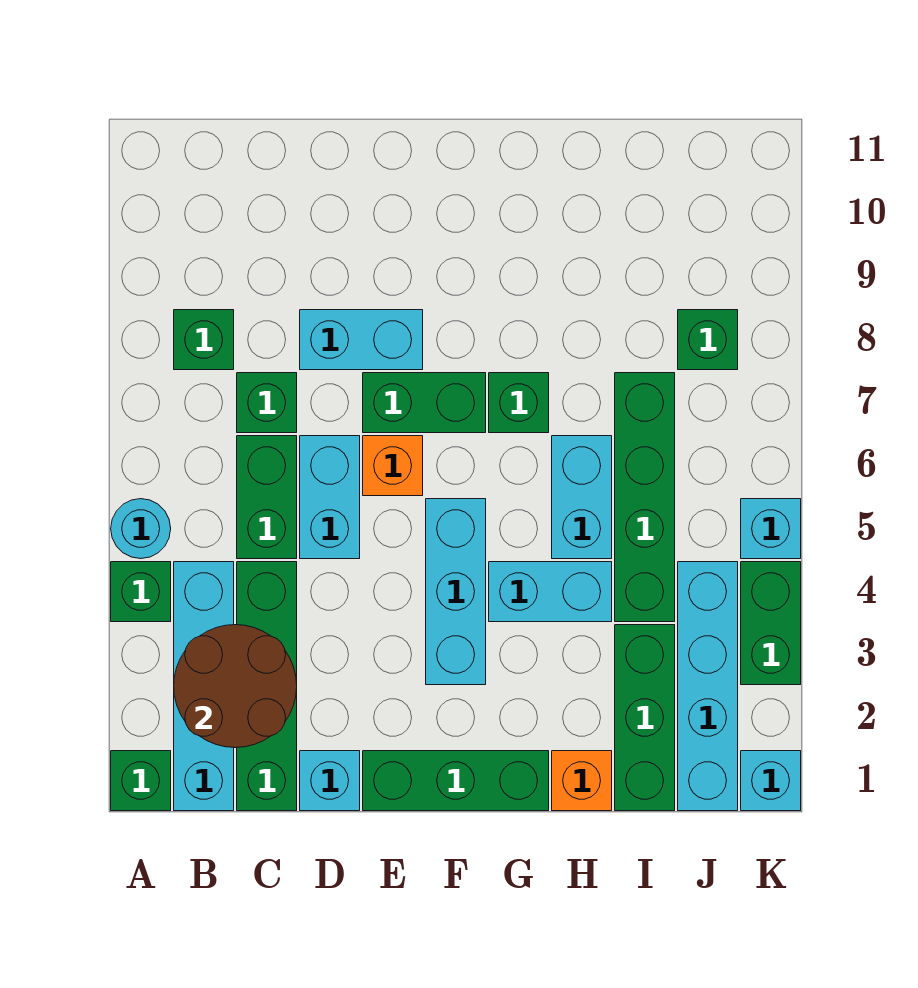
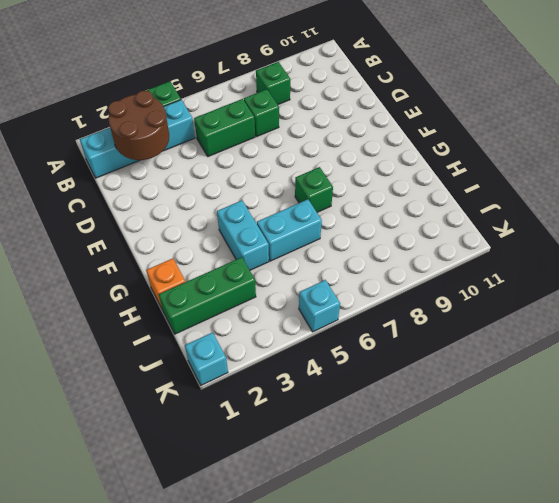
none -> green 1x1 brick [111,751,171,811]
none -> cyan 1x1 round brick [111,499,171,559]
none -> green 1x4 brick [237,562,297,811]

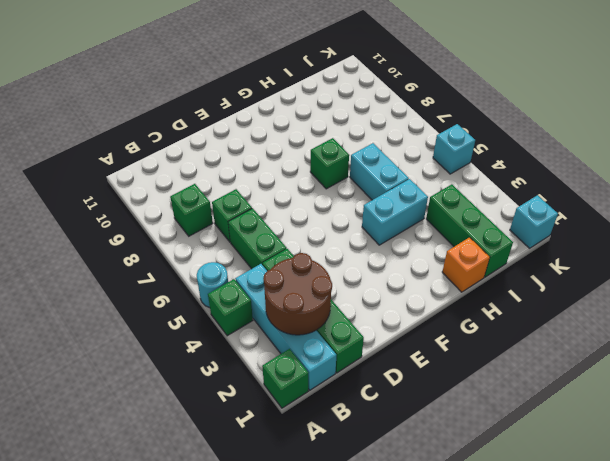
none -> cyan 1x1 brick [300,751,360,811]
none -> cyan 1x2 brick [300,436,360,559]
none -> cyan 1x2 brick [300,310,423,370]

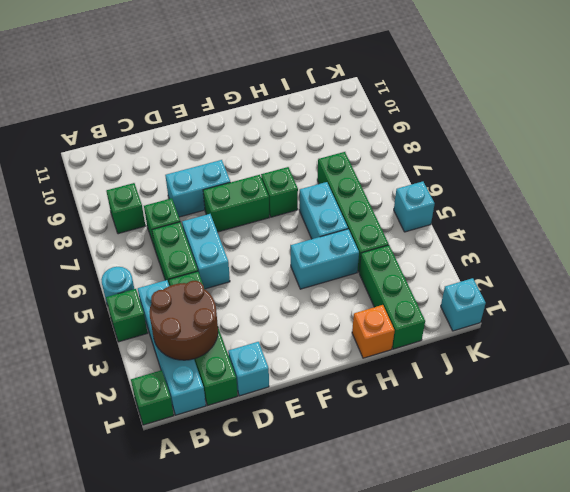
none -> green 1x3 brick [363,751,549,811]
none -> orange 1x1 brick [363,436,423,496]
none -> cyan 1x3 brick [426,499,486,685]

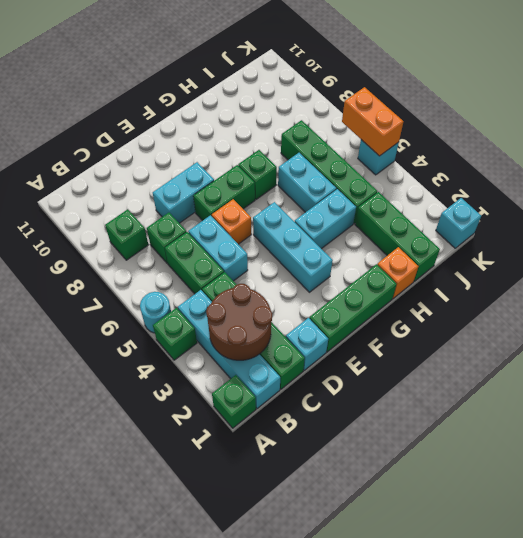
orange 1x2 brick [342,87,403,156] -> none
none -> cyan 1x4 brick [678,562,738,811]
none -> green 1x1 brick [678,310,738,370]
none -> green 1x2 brick [741,562,801,685]

